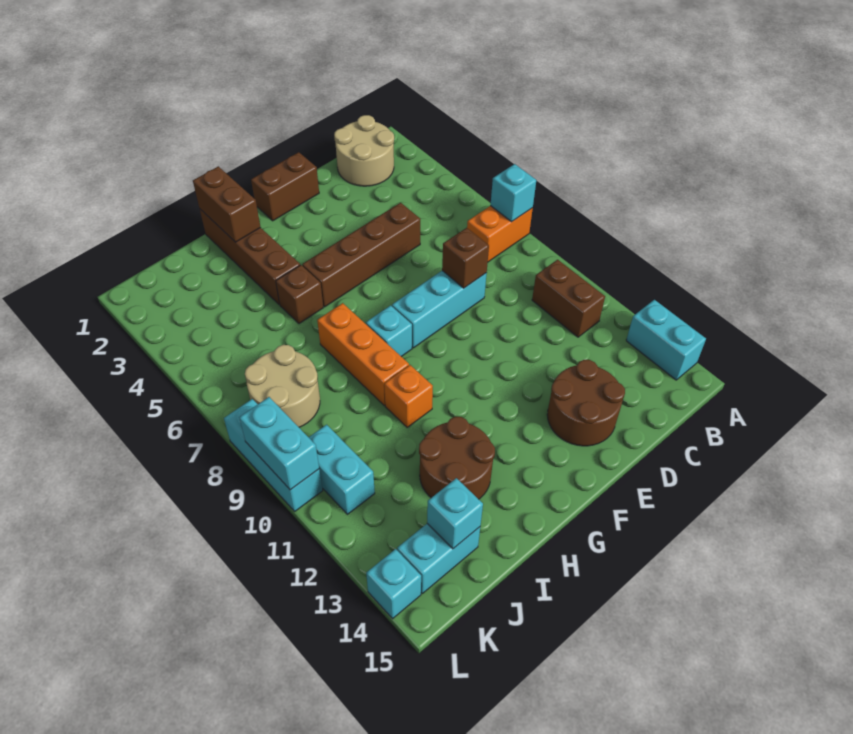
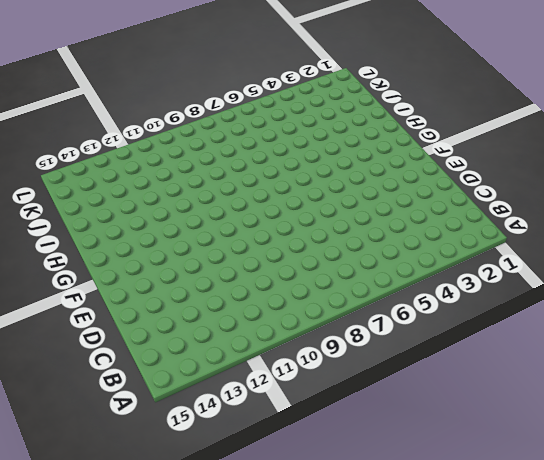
none -> orange 1x2 brick [467,206,533,262]
none -> cyan 1x2 brick [626,300,706,380]
none -> tan 2x2 round brick [334,115,394,186]

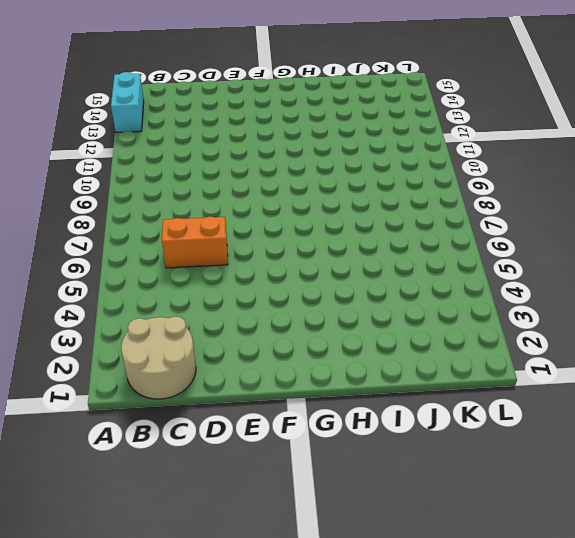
orange 1x2 brick [162,216,228,268] -> orange 1x2 brick moved to [467,206,533,262]
none -> brown 1x2 brick [532,260,605,337]
none -> brown 1x4 brick [302,203,420,307]
none -> cyan 1x3 brick [392,271,487,348]

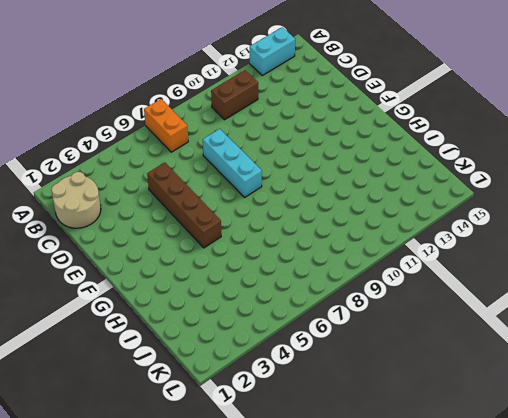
none -> brown 2x2 round brick [547,360,625,446]
none -> brown 1x2 brick [251,152,319,221]
none -> cyan 1x1 brick [366,305,412,357]

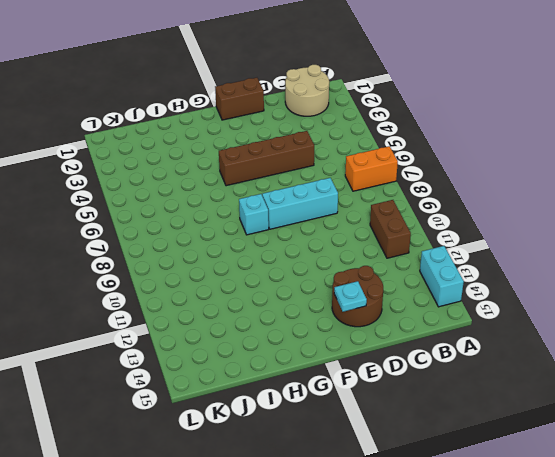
cyan 1x1 plate [334,281,367,312] -> none
none -> brown 1x4 brick [200,209,300,305]
none -> brown 1x1 brick [276,265,323,324]
none -> orange 1x3 brick [317,303,409,405]

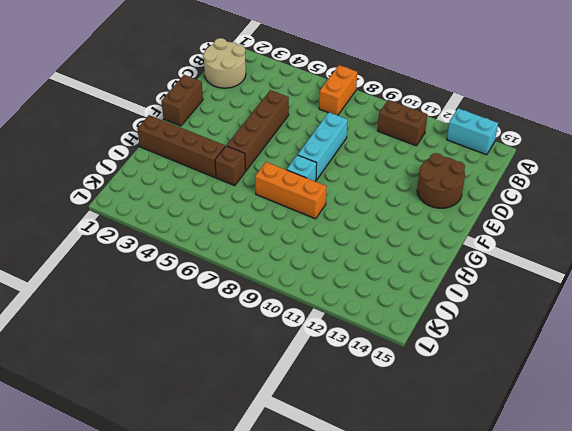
none -> orange 1x1 brick [384,365,433,427]
none -> brown 2x2 round brick [419,417,495,499]
none -> tan 2x2 round brick [245,345,320,427]

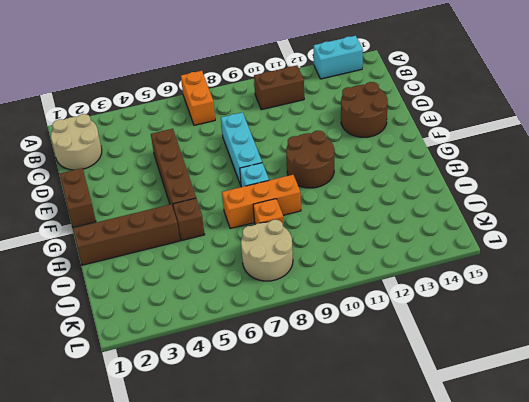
brown 2x2 round brick [286,131,334,188] -> brown 2x2 round brick moved to [419,417,495,499]
orange 1x1 brick [253,199,284,227] -> orange 1x1 brick moved to [384,365,433,427]
none -> cyan 1x2 brick [397,524,480,593]
none -> cyan 1x2 brick [309,425,375,514]
none -> cyan 1x3 brick [224,399,323,511]

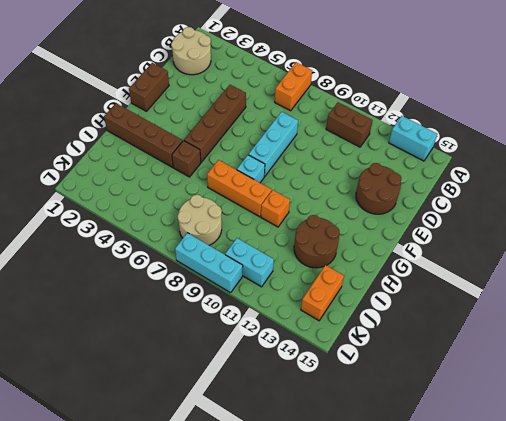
orange 1x2 brick [301,265,344,320] -> cyan 1x2 brick [397,524,480,593]
none -> cyan 1x1 brick [366,549,421,619]
none -> cyan 1x1 brick [490,164,536,222]
none -> brown 1x1 brick [442,228,489,288]

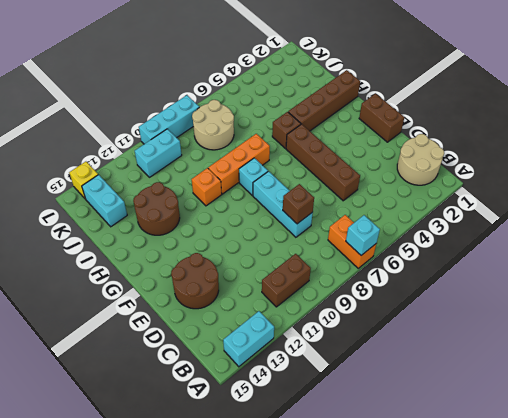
yellow 1x1 brick [69,162,98,199] -> cyan 1x1 brick [366,549,421,619]
none -> brown 1x2 brick [193,166,261,242]
none -> cyan 1x1 brick [427,478,483,549]
none -> cyan 1x2 brick [239,397,319,490]

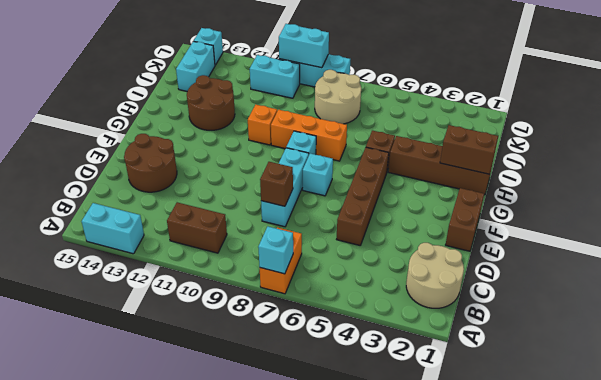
cyan 1x1 brick [303,153,333,196] -> cyan 1x1 brick moved to [427,478,483,549]

